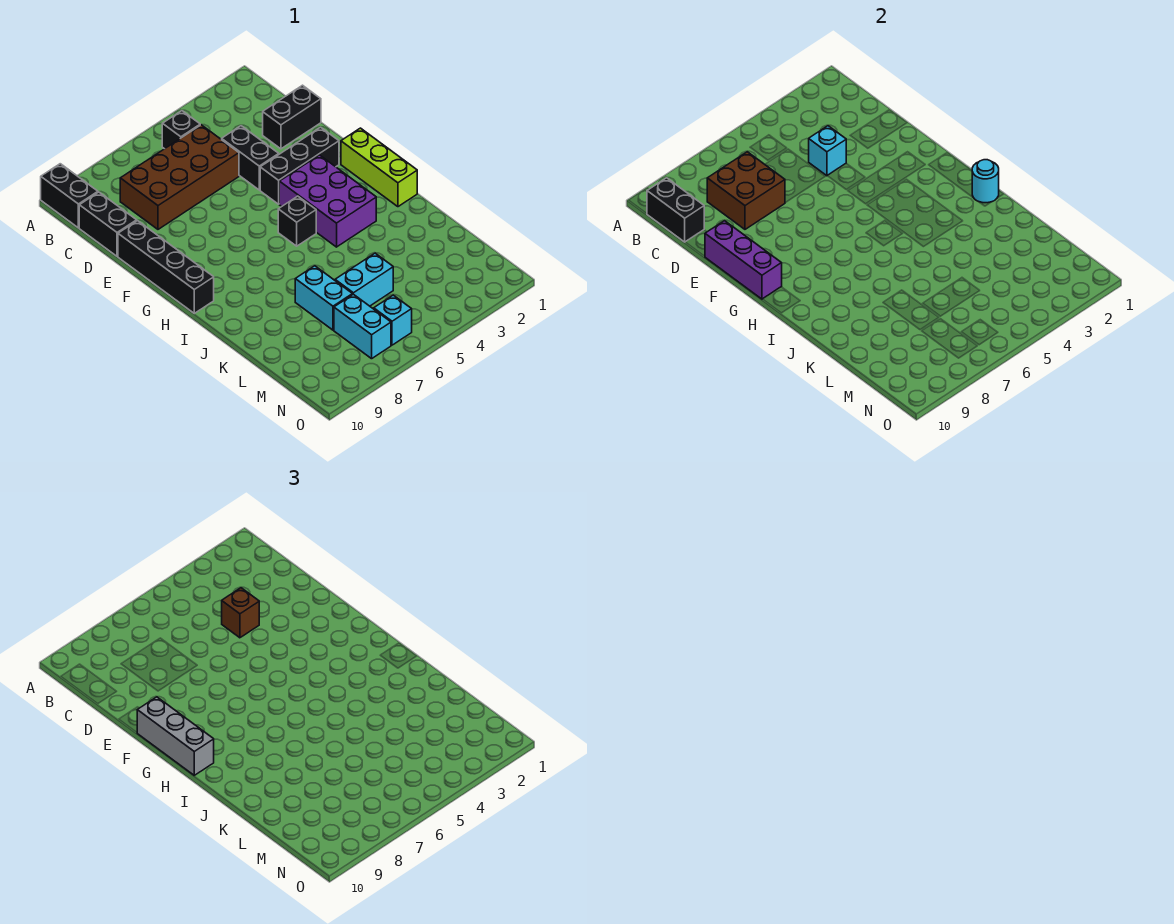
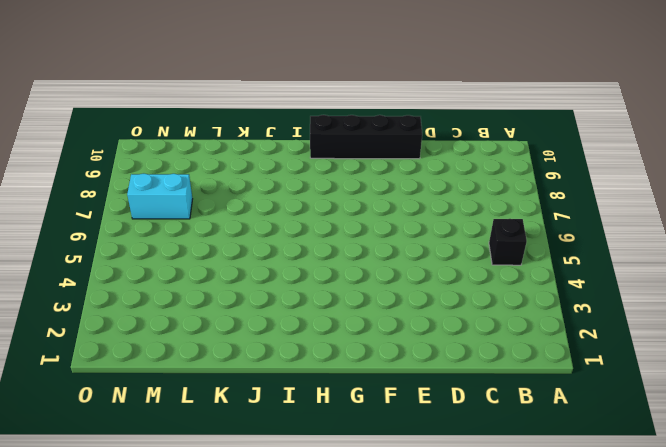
none -> black 1x2 brick [41,164,98,228]
none -> brown 2x4 brick [120,125,239,229]
none -> black 1x2 brick [79,192,137,256]

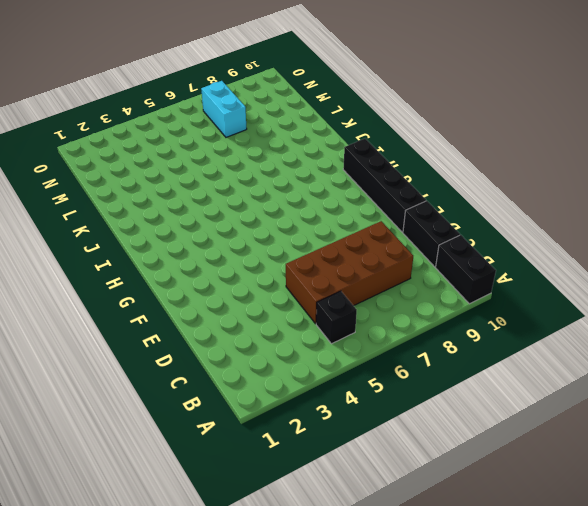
none -> black 1x2 brick [263,85,321,149]
none -> black 1x2 brick [222,126,279,190]
none -> black 1x3 brick [260,127,339,204]

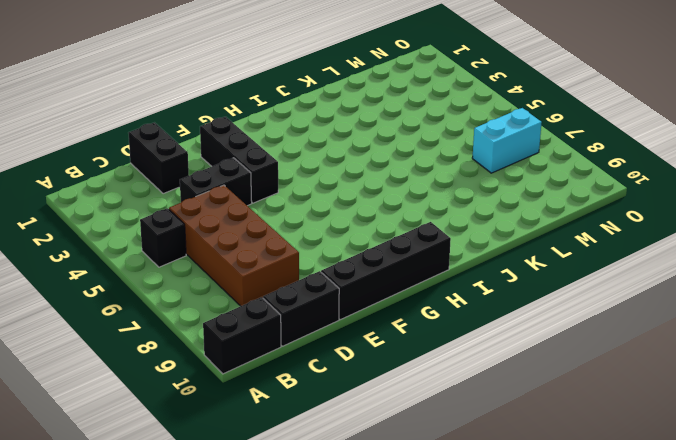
none -> lime 1x3 brick [341,128,417,207]
none -> purple 2x3 brick [279,155,376,247]
none -> black 1x1 brick [278,196,316,246]

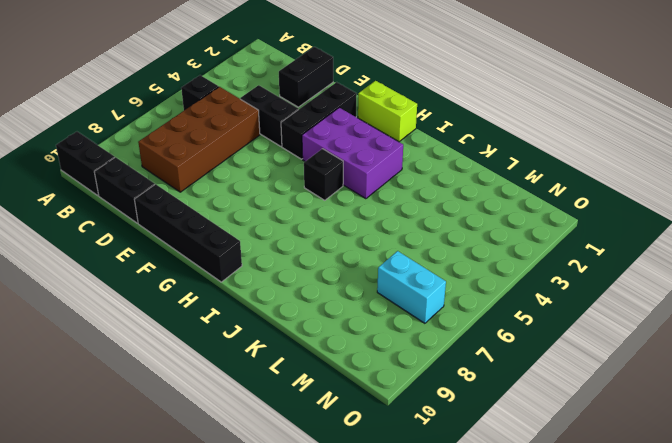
lime 1x2 brick [358,81,417,142] -> lime 1x3 brick [341,128,417,207]
none -> cyan 1x2 brick [295,266,353,330]
none -> cyan 1x2 brick [335,253,393,306]
none -> cyan 1x1 brick [374,295,412,345]

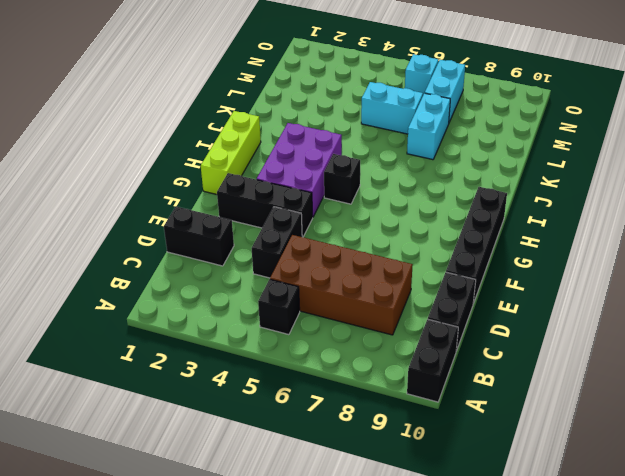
none -> black 1x2 brick [647,178,704,242]
none -> brown 2x2 brick [707,152,785,229]
none -> cyan 1x1 brick [809,126,846,176]

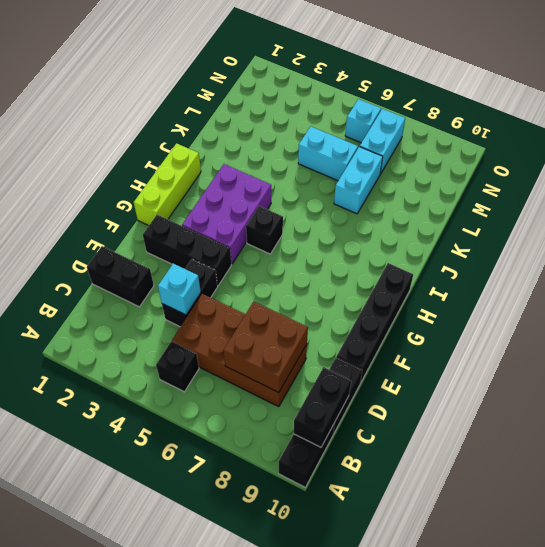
none -> purple 1x3 brick [705,221,782,299]
none -> cyan 1x1 round brick [972,160,999,203]
none -> brown 1x1 brick [222,588,259,638]

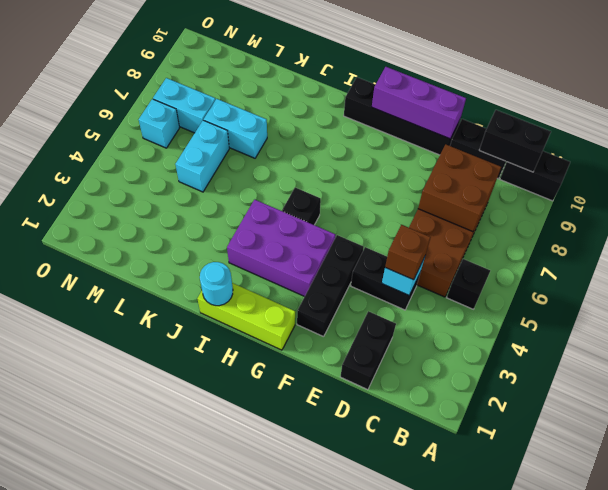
none -> grey 1x3 brick [137,697,214,775]

